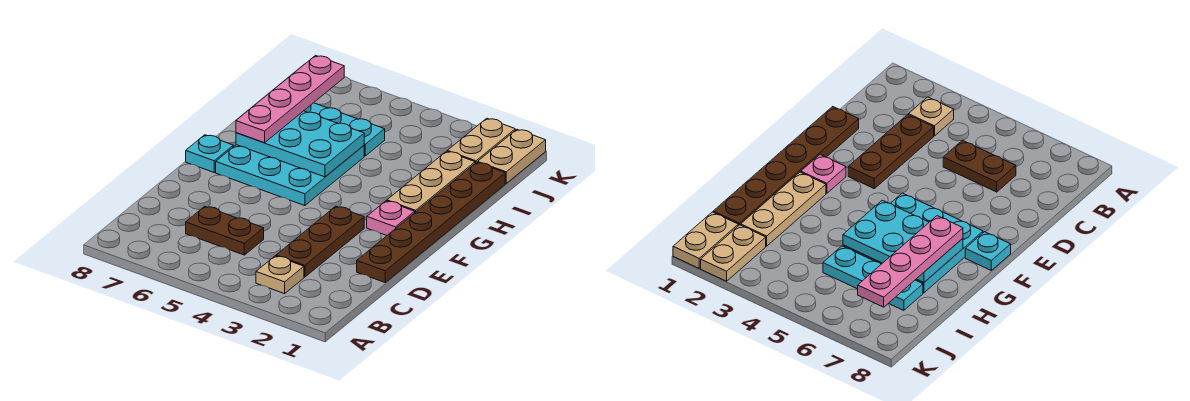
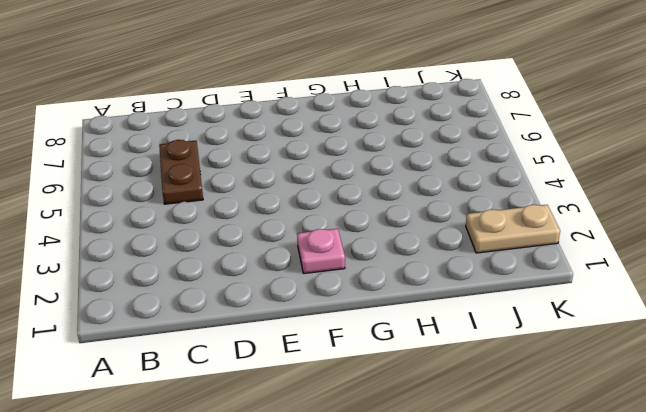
none -> tan 1x1 plate [256,256,304,294]
none -> brown 1x3 plate [276,206,364,277]
none -> brown 1x6 plate [357,162,505,282]

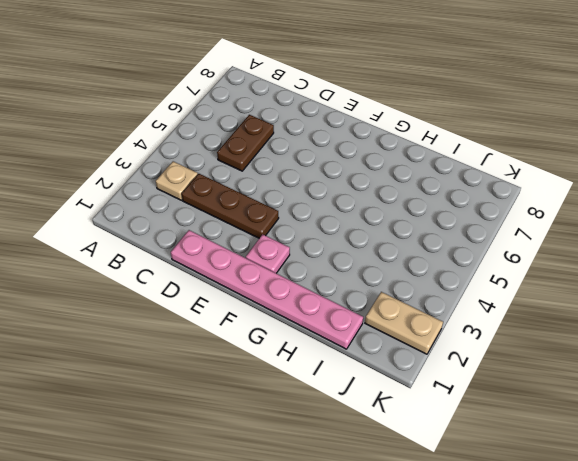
pink 1x6 plate [171,230,363,349] -> brown 1x6 plate [357,162,505,282]
none -> cyan 3x3 plate [216,145,364,206]
none -> cyan 1x1 plate [186,135,233,172]
none -> tan 1x3 plate [387,151,475,212]

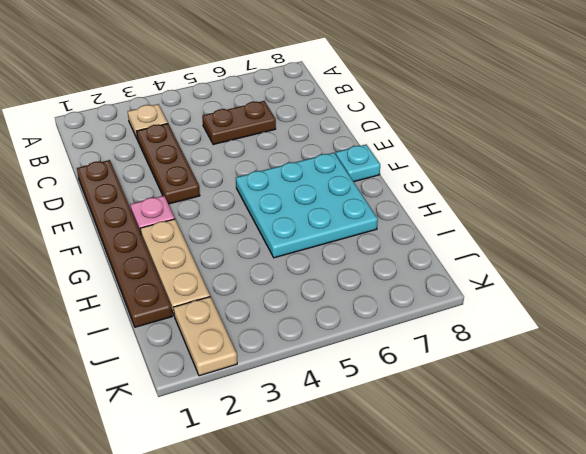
none -> cyan 1x3 plate [304,103,385,156]
none -> tan 1x2 plate [478,129,546,183]
none -> cyan 2x3 plate [236,111,364,177]

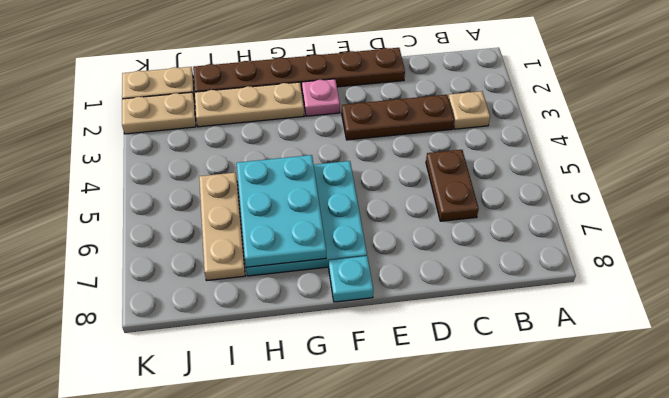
tan 1x3 plate [199,172,245,281] -> cyan 1x3 plate [304,103,385,156]
none -> pink 1x4 plate [236,55,344,143]

